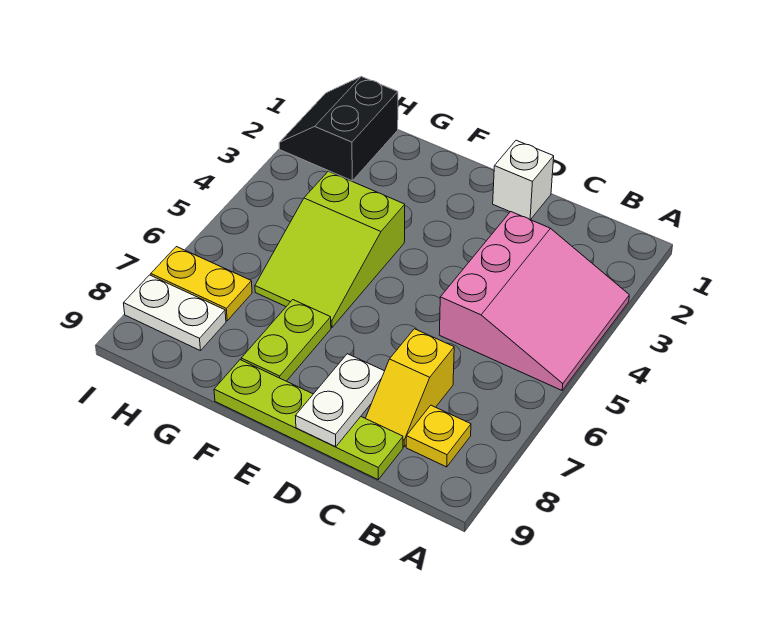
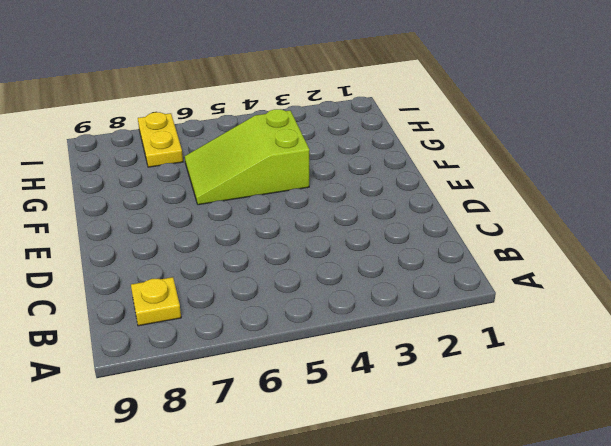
none -> pink 3x3 slope [439,212,629,390]
none -> yellow 1x2 slope [366,329,454,447]

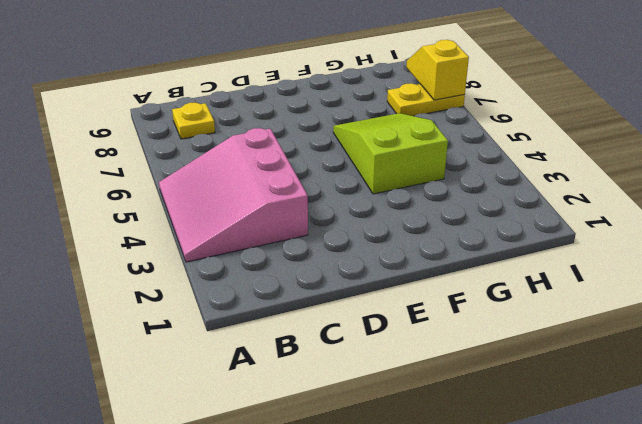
yellow 1x2 slope [406,40,469,100] -> yellow 1x2 slope moved to [366,329,454,447]
none -> lime 1x4 plate [214,360,403,479]
none -> white 1x1 brick [493,140,554,220]

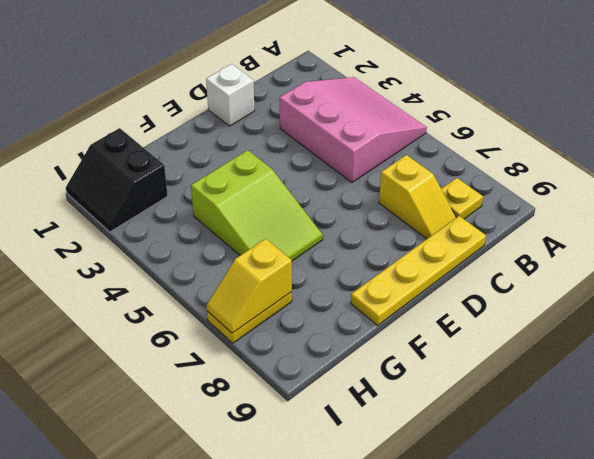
yellow 1x4 plate [351,216,486,325] -> lime 1x4 plate [214,360,403,479]
yellow 1x2 slope [207,239,292,333] -> none
none -> lime 1x2 plate [241,300,331,381]
none -> white 1x2 plate [124,275,226,351]

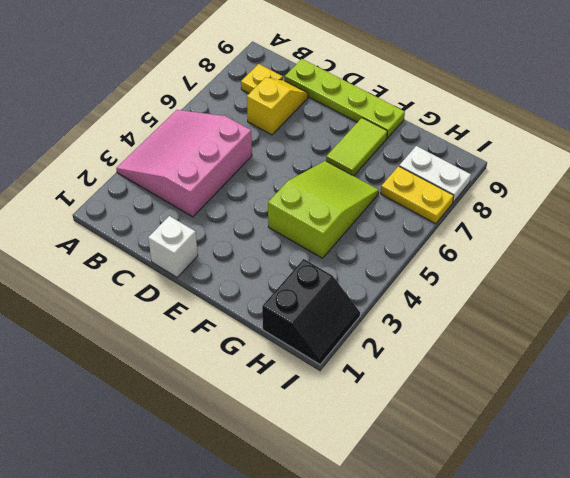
lime 1x2 tile [326,118,387,176] -> lime 1x2 plate [241,300,331,381]
none -> white 1x2 plate [296,354,384,447]

